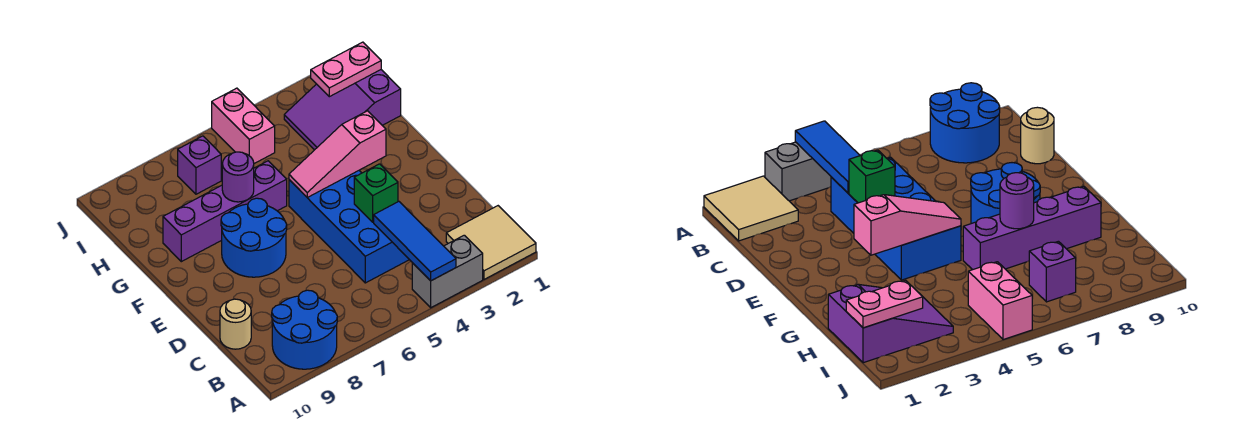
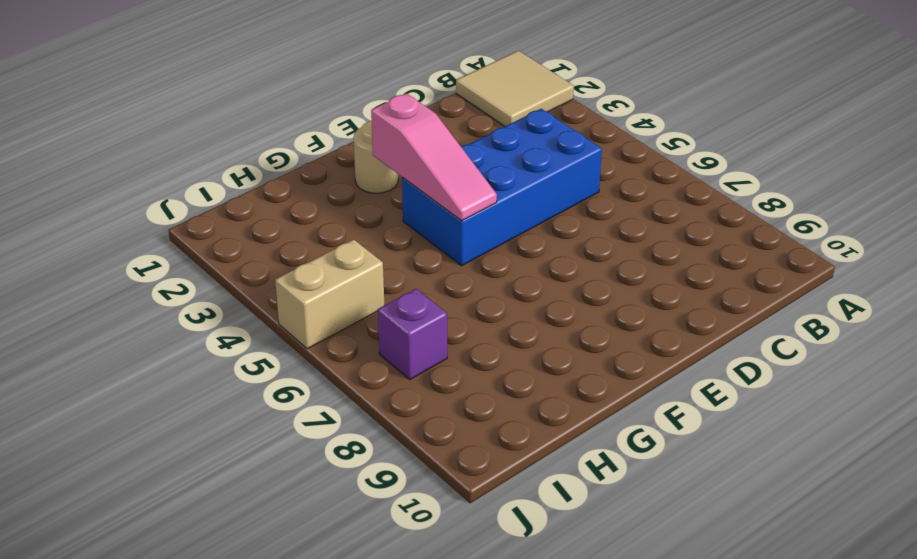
tan 1x1 round brick [353,121,398,193] -> tan 1x1 round brick moved to [220,299,251,349]
tan 1x2 brick [275,240,384,349] -> pink 1x2 brick [212,88,275,164]
none -> grey 1x2 brick [412,235,483,308]
none -> blue 2x2 round brick [272,290,337,369]
none -> blue 2x2 round brick [221,198,287,277]

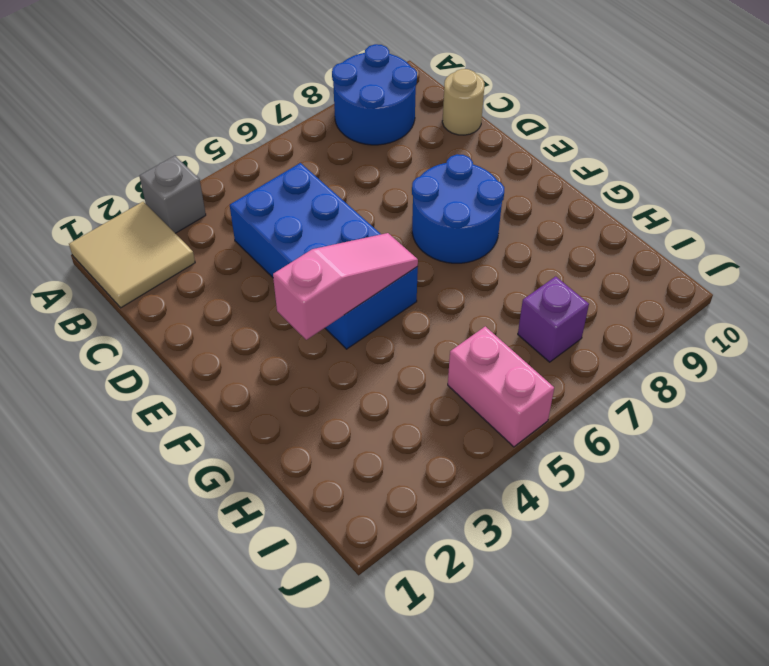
grey 1x1 brick [139,156,206,233] -> grey 1x2 brick [412,235,483,308]
none -> purple 1x4 brick [163,161,287,262]
none -> purple 2x3 slope [284,70,401,150]
none -> blue 1x3 tile [374,202,456,281]

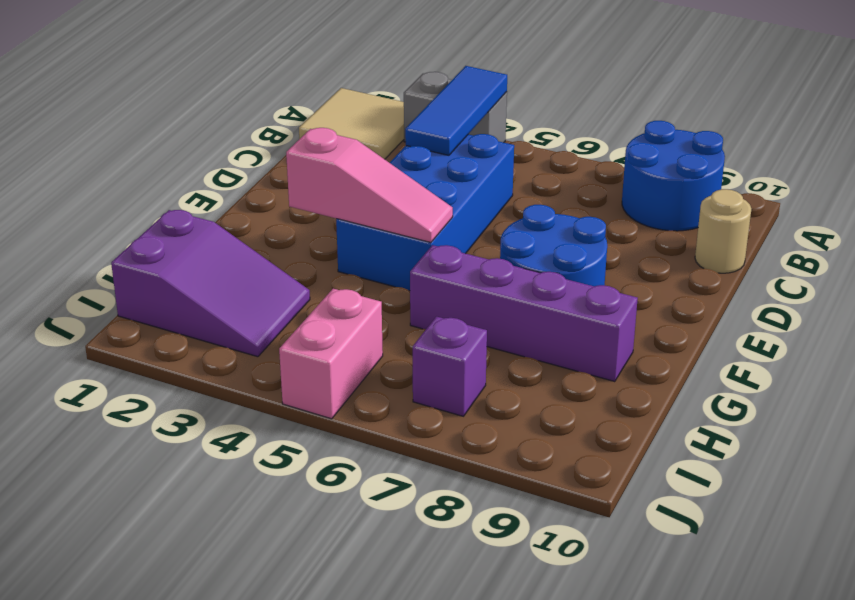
none -> green 1x1 brick [354,164,398,222]
none -> purple 1x1 round brick [222,152,254,202]
none -> pink 1x2 plate [311,42,381,97]

